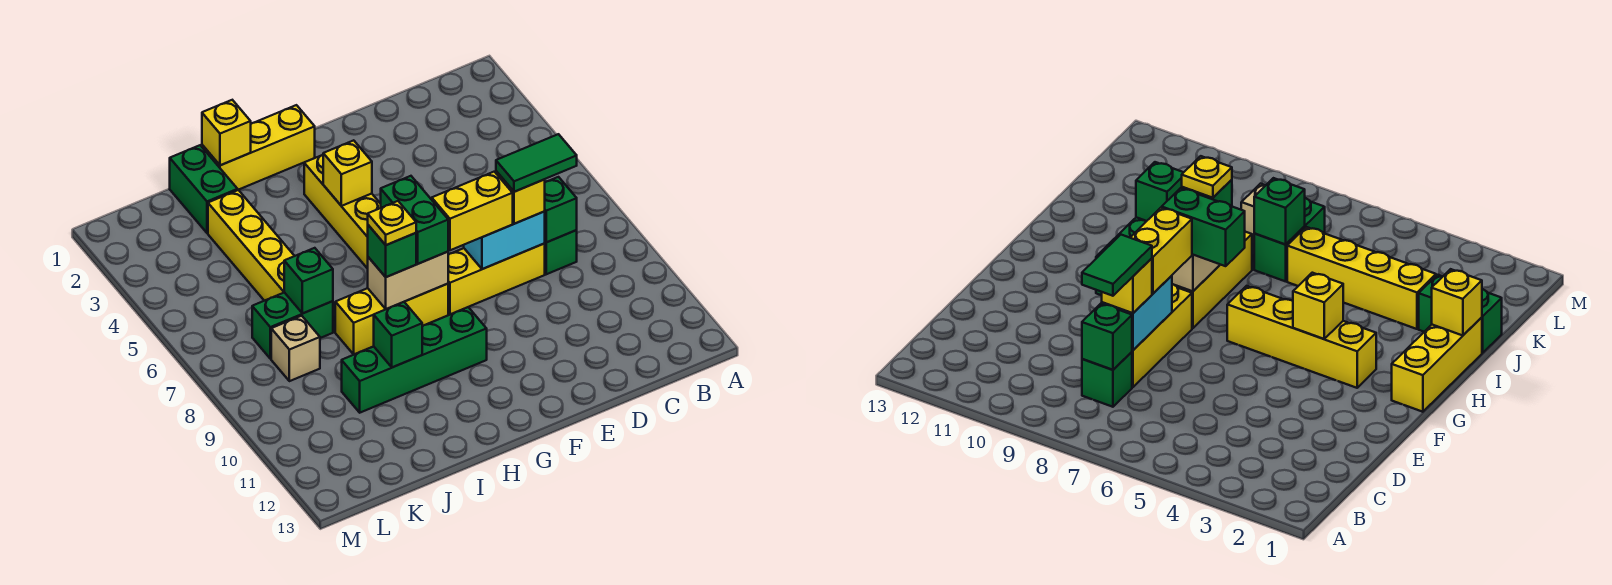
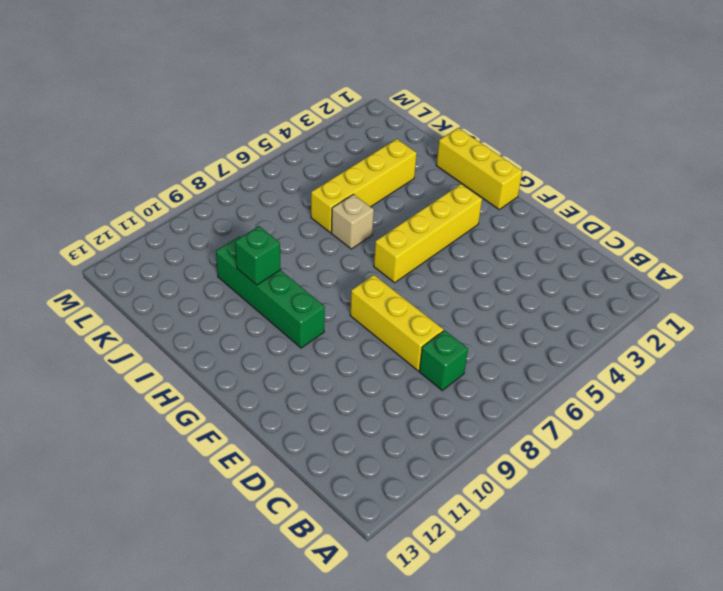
tan 1x1 brick [331,194,374,249] -> tan 1x1 brick moved to [271,316,320,381]
none -> yellow 1x3 brick [335,284,448,354]
none -> green 1x2 brick [170,145,238,233]
none -> green 1x2 brick [252,292,333,359]

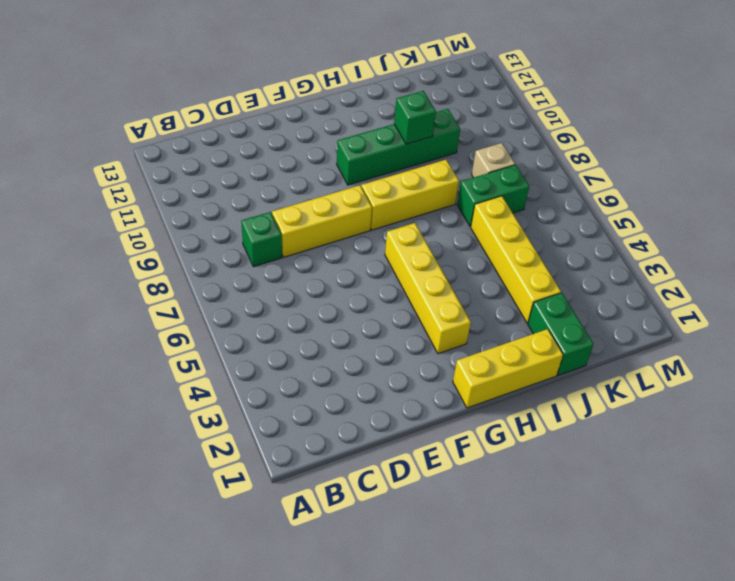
none -> green 1x1 brick [544,177,577,242]
none -> cyan 1x2 brick [464,212,545,269]
none -> yellow 1x1 brick [323,140,372,206]

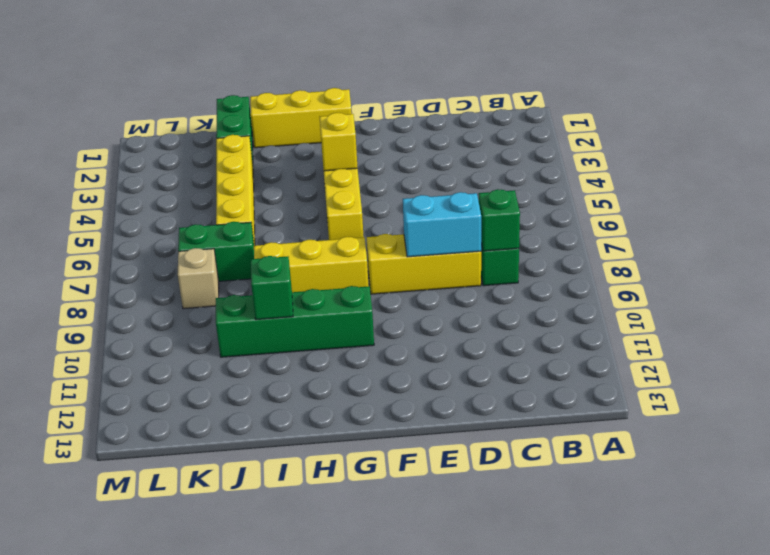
none -> tan 1x2 brick [368,252,448,309]
none -> yellow 1x1 brick [202,100,251,165]
none -> green 1x1 brick [284,248,333,313]

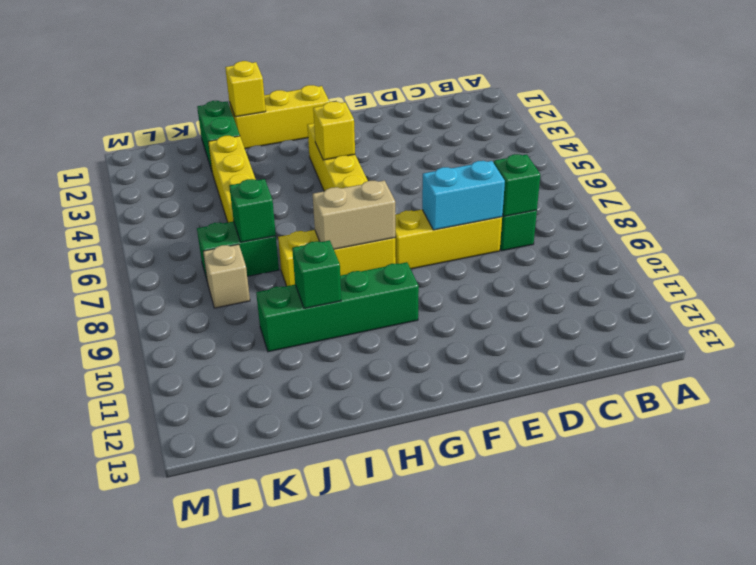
none -> yellow 1x1 brick [496,171,545,224]
none -> yellow 1x2 brick [432,172,513,250]
none -> green 1x2 brick [381,176,448,264]

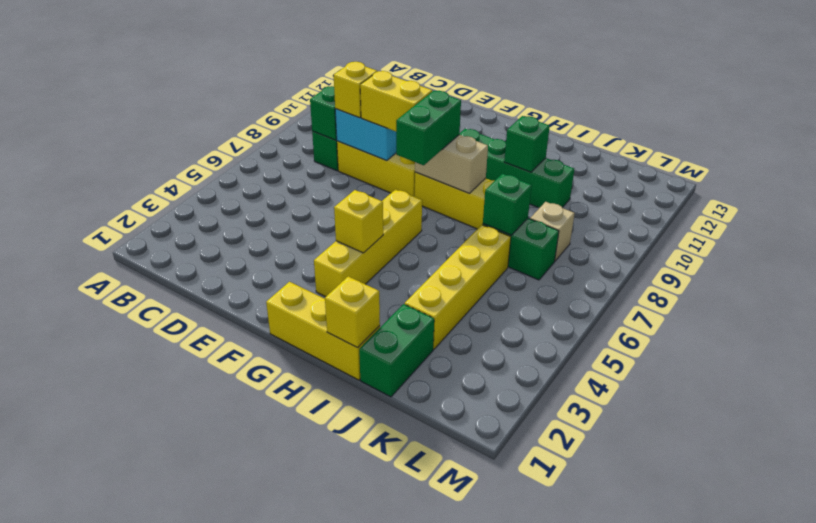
none -> green 1x1 brick [368,225,416,277]
none -> green 1x2 tile [496,134,577,192]
none -> yellow 1x1 plate [368,201,416,245]

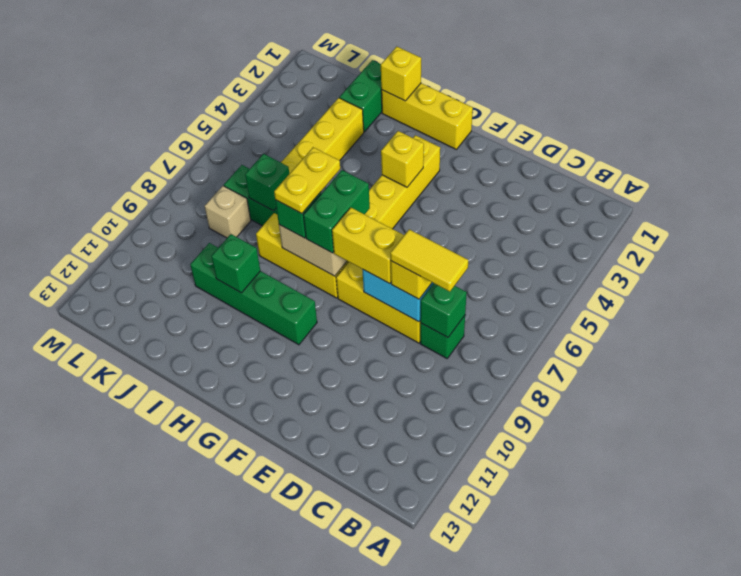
yellow 1x2 tile [390,229,468,292] -> green 1x2 tile [496,134,577,192]
yellow 1x2 plate [274,147,340,214] -> yellow 1x1 plate [368,201,416,245]

